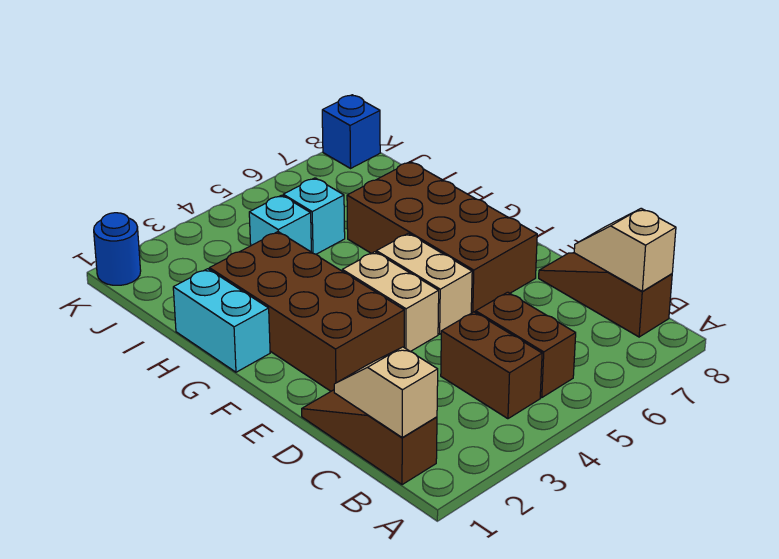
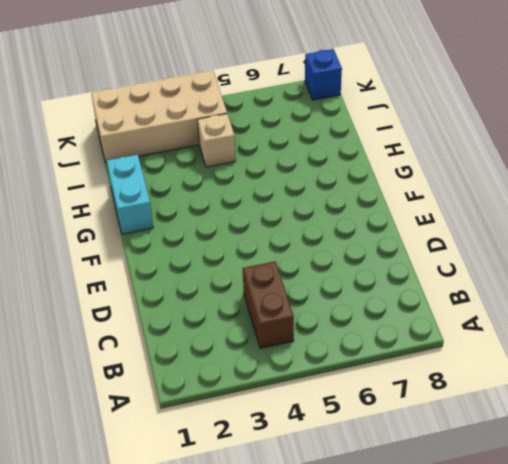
tan 1x1 brick [197,114,236,167] -> cyan 1x1 brick [249,195,311,252]
tan 2x4 brick [91,71,227,162] -> blue 1x1 round brick [94,213,141,285]
none -> brown 1x3 slope [302,390,437,485]
none -> brown 1x2 brick [476,292,576,397]
none -> brown 1x3 slope [539,253,672,337]

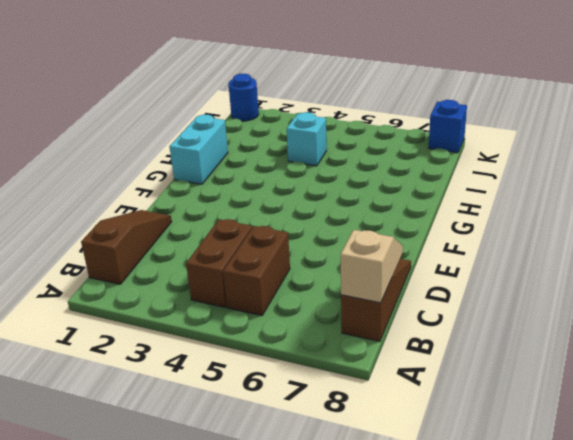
none -> brown 2x4 brick [210,232,404,391]
none -> tan 1x2 brick [342,252,439,352]
none -> tan 1x2 brick [376,233,472,334]

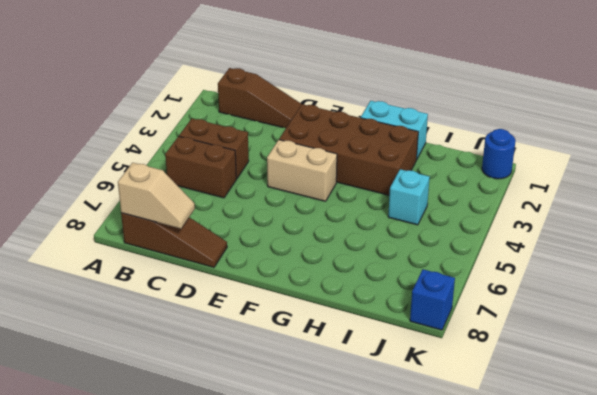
none -> tan 1x2 brick [376,233,472,334]
none -> brown 2x4 brick [347,162,537,313]
none -> cyan 1x1 brick [283,178,345,254]

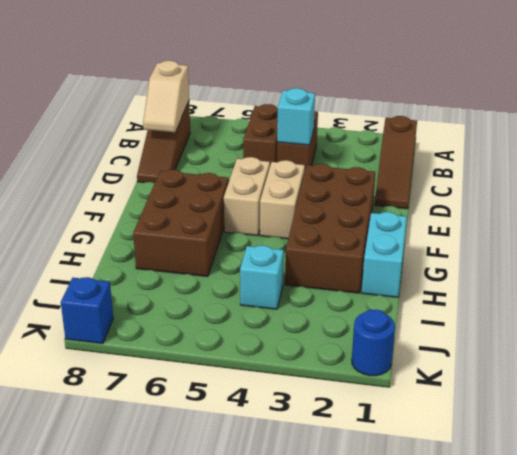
cyan 1x1 brick [277,88,315,145] -> cyan 1x1 brick moved to [283,178,345,254]
brown 2x3 brick [133,170,229,277] -> brown 2x4 brick [347,162,537,313]
none -> tan 1x2 slope [334,347,438,437]

